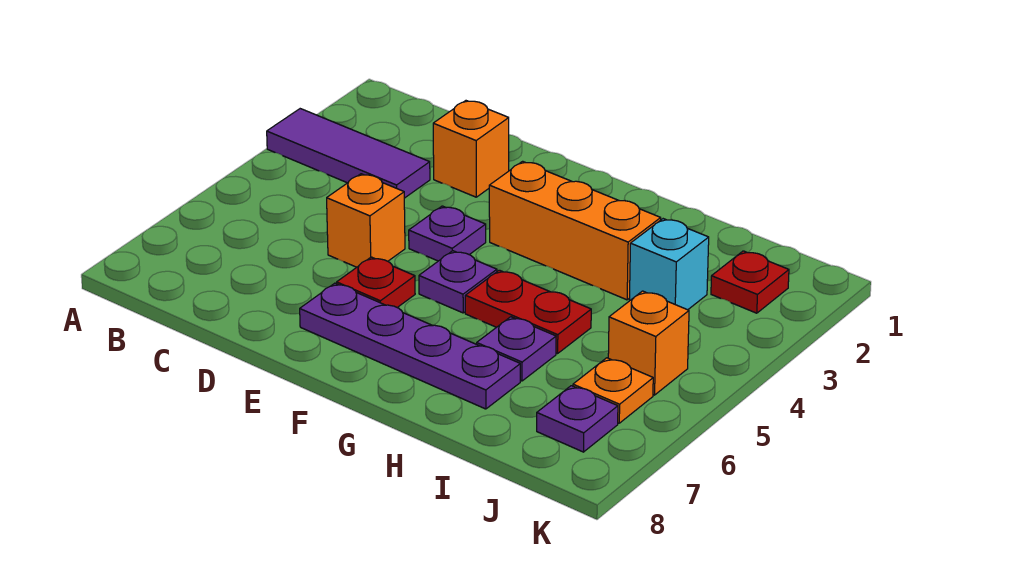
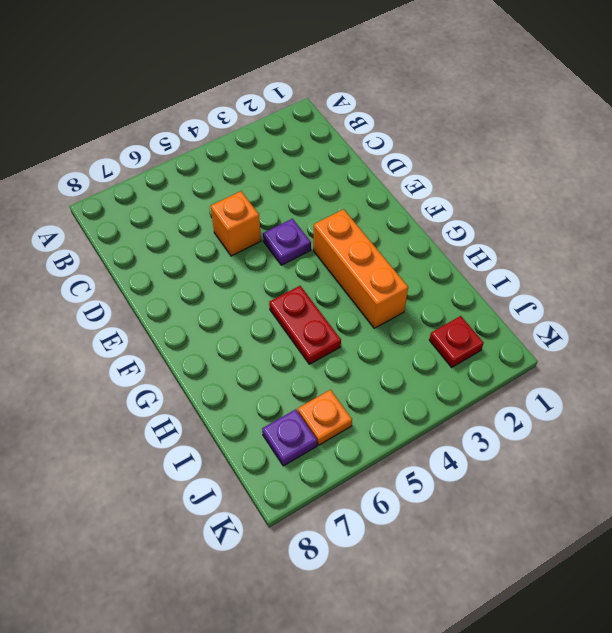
none -> purple 1x3 tile [267,109,430,198]
none -> orange 1x1 brick [433,101,509,197]
none -> red 1x1 plate [337,257,415,308]

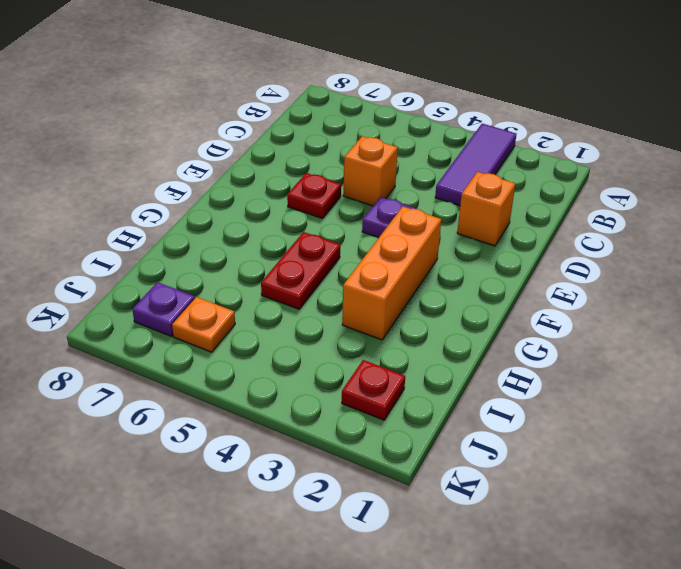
none -> purple 1x4 plate [300,283,520,409]
none -> purple 1x1 plate [419,251,497,313]
none -> purple 1x1 plate [477,317,556,381]

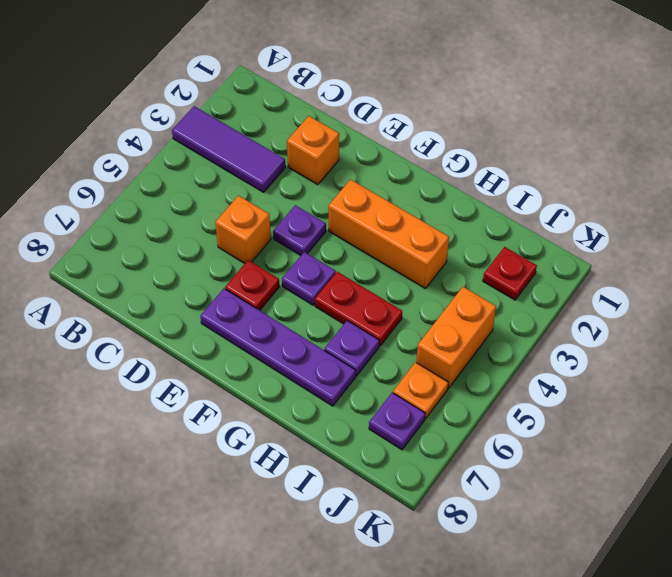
orange 1x2 brick [416,287,496,388] -> orange 1x1 brick [608,291,689,395]
none -> cyan 1x1 brick [629,219,709,310]

